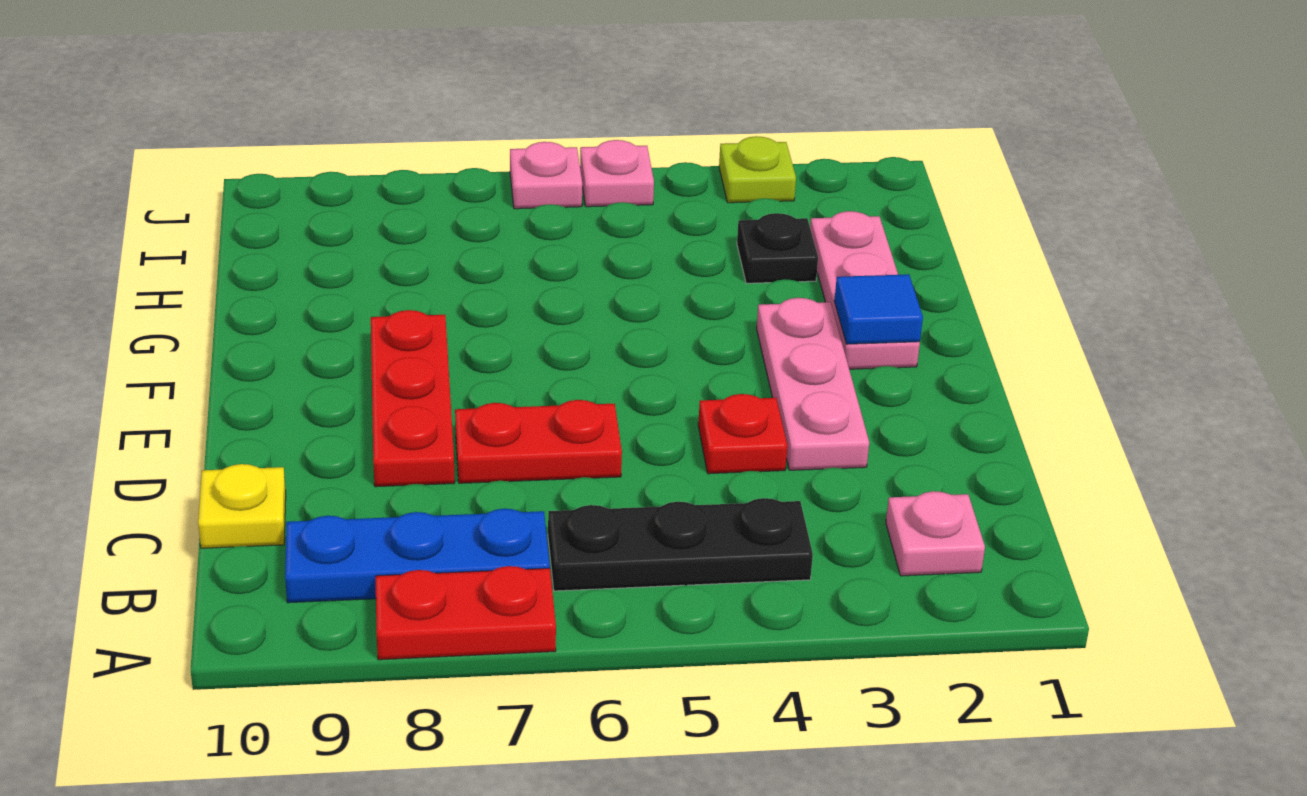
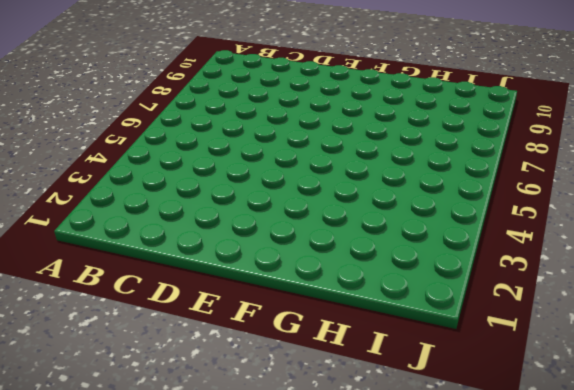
none -> red 1x2 plate [375,566,556,660]
none -> pink 1x1 plate [886,491,985,576]
none -> black 1x3 plate [548,498,813,591]

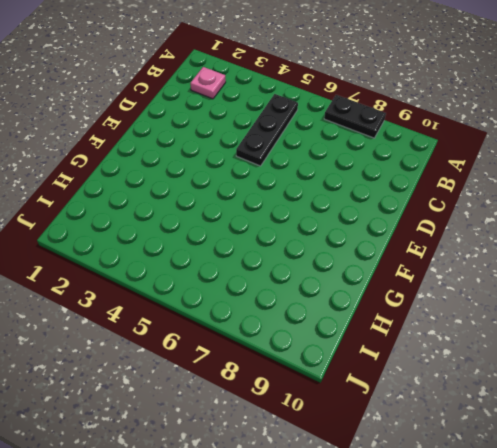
black 1x2 plate [324,95,386,138] -> red 1x2 plate [375,566,556,660]
black 1x3 plate [236,94,298,166] -> black 1x3 plate turned to [548,498,813,591]
none -> blue 1x3 plate [285,509,550,603]
none -> yellow 1x1 plate [198,464,286,548]
none -> pink 1x3 plate [757,298,869,470]

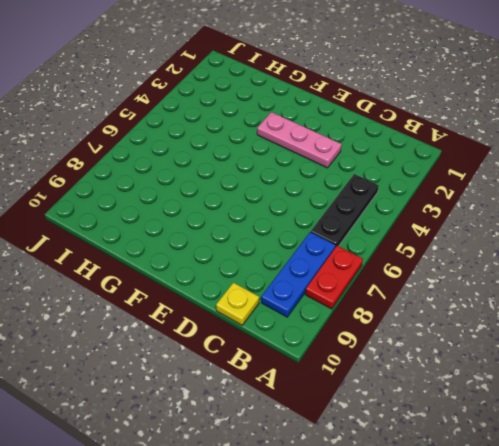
none -> pink 1x1 plate [886,491,985,576]
none -> red 1x1 plate [698,394,787,474]
none -> red 1x2 plate [455,400,622,483]

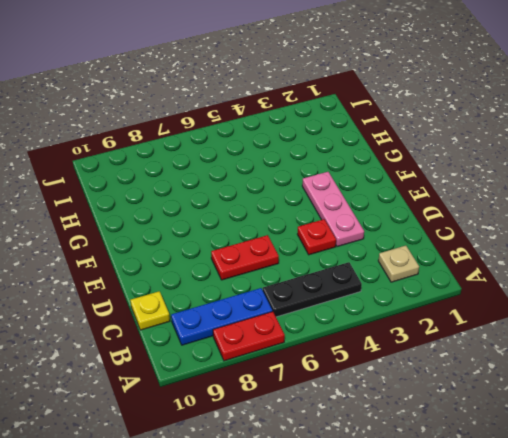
tan 1x1 plate [378,246,419,282] -> pink 1x1 plate [886,491,985,576]
none -> red 1x3 plate [371,310,455,487]
none -> pink 1x3 plate [810,211,920,369]
none -> black 1x1 plate [737,213,818,283]

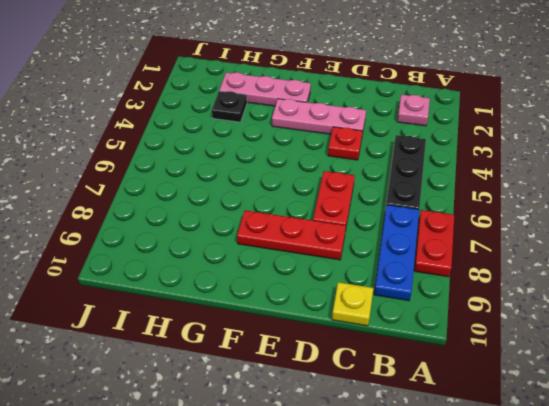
none -> lime 1x1 plate [719,136,796,203]
none -> pink 1x1 plate [580,140,654,207]
none -> pink 1x1 plate [510,142,582,209]

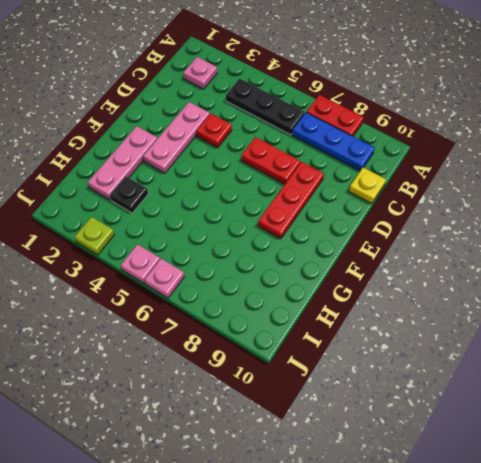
none -> blue 1x1 tile [834,274,923,344]

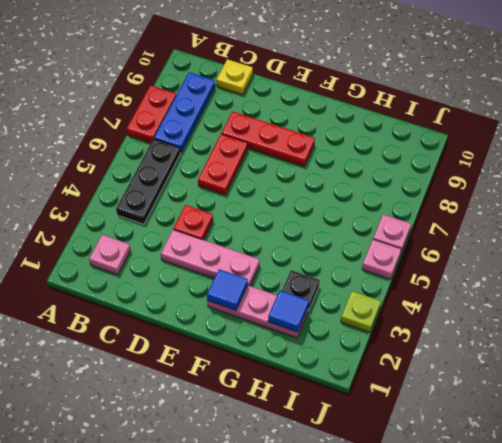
blue 1x1 tile [268,290,309,332] -> none

